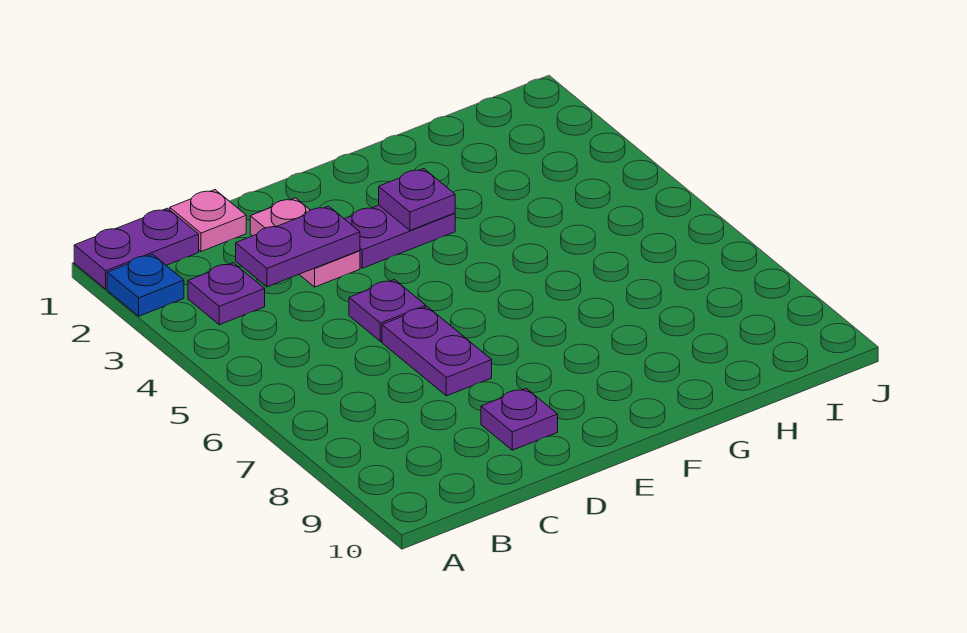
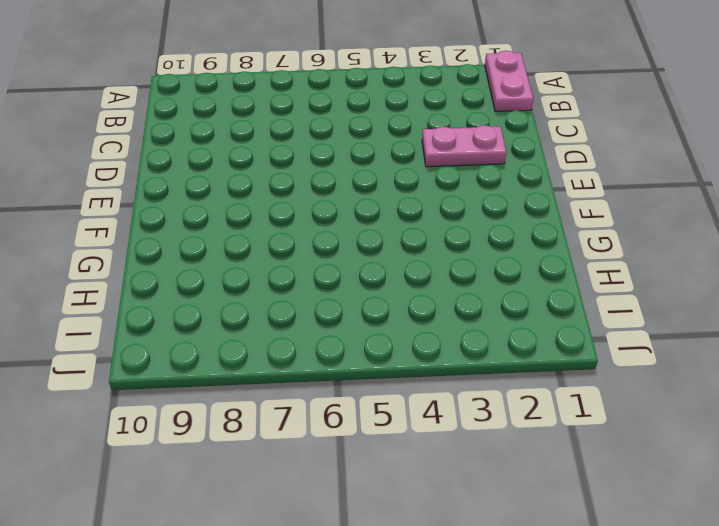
pink 1x2 plate [485,51,533,112] -> purple 1x2 plate [74,208,199,289]
none -> blue 1x1 plate [107,254,184,316]
none -> purple 1x1 plate [188,263,265,325]

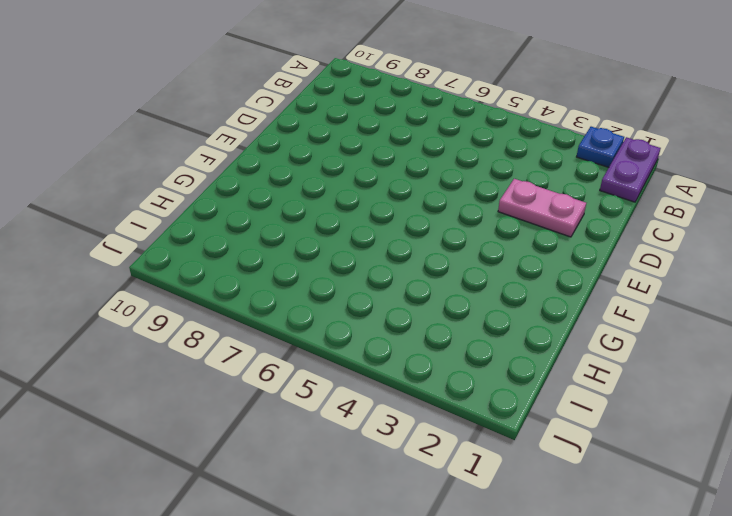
none -> purple 1x1 plate [188,263,265,325]
none -> pink 1x1 plate [170,190,246,252]

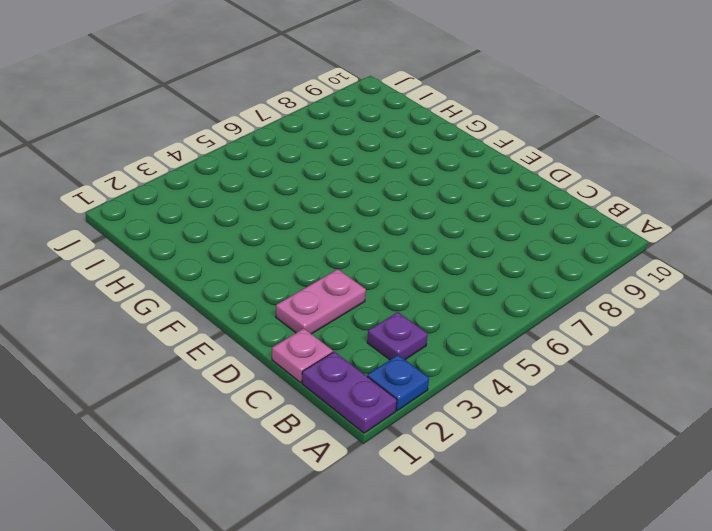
none -> purple 1x1 plate [349,280,426,342]
none -> purple 1x2 plate [382,307,492,396]

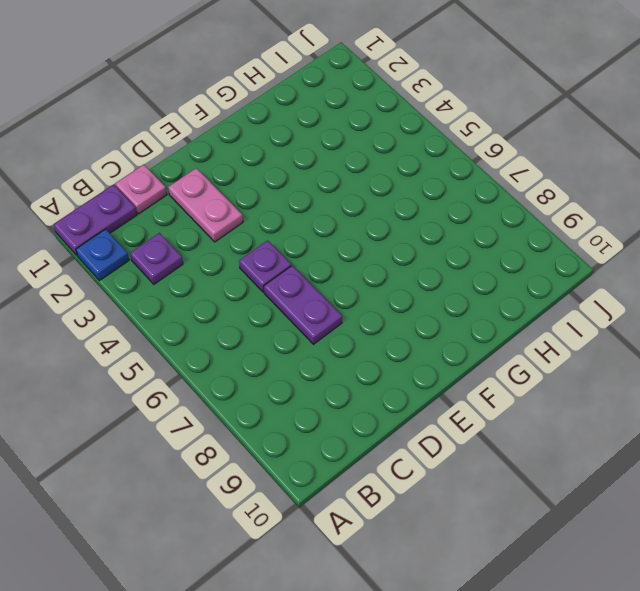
none -> purple 1x1 plate [481,388,558,450]
none -> purple 1x2 plate [345,205,455,268]

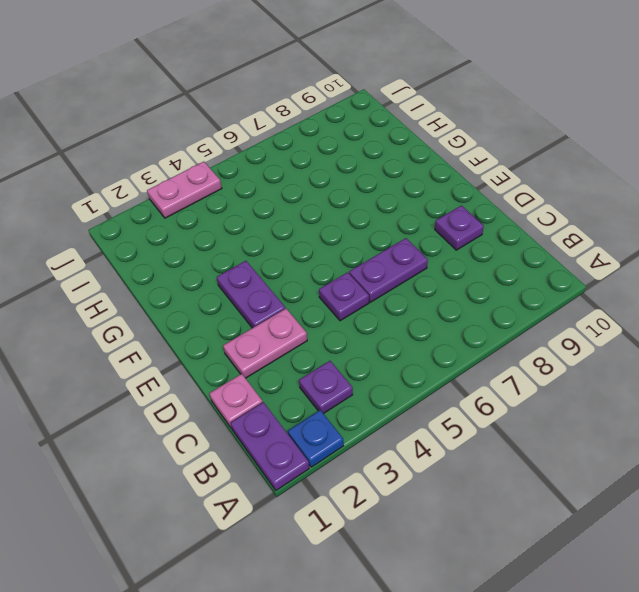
pink 1x2 plate [147,162,222,218] -> none
none -> purple 1x2 plate [236,206,360,287]
none -> purple 1x1 plate [379,169,455,230]

